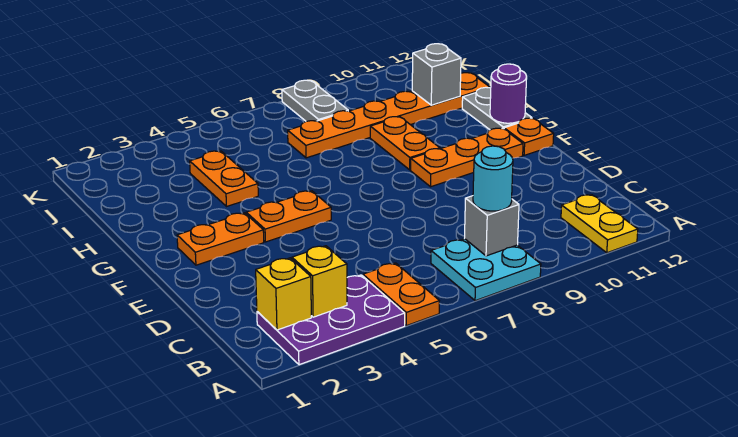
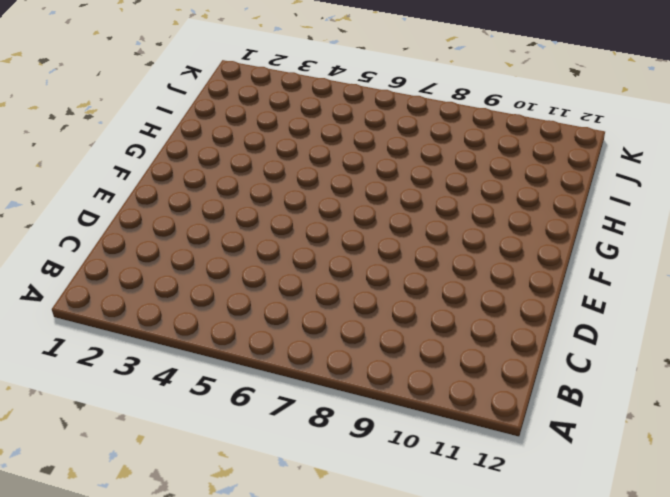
none -> purple 2x3 plate [257,275,405,365]
none -> orange 1x2 plate [363,263,439,326]
none -> cyan 2x2 plate [431,239,541,301]

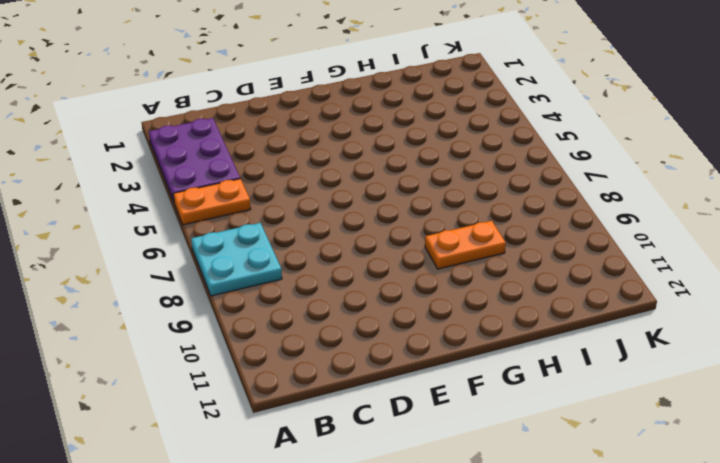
none -> yellow 1x2 plate [561,195,638,253]
none -> orange 1x2 plate [177,213,264,265]
none -> orange 1x2 plate [246,191,331,242]

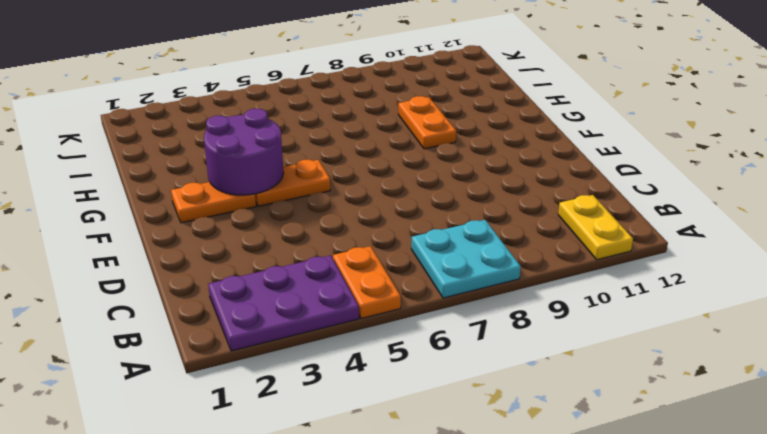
purple 2x2 round brick [204,109,284,195] -> none
none -> orange 1x3 plate [411,128,523,187]
none -> orange 1x1 plate [504,118,554,155]
none -> grey 1x2 plate [462,87,532,130]

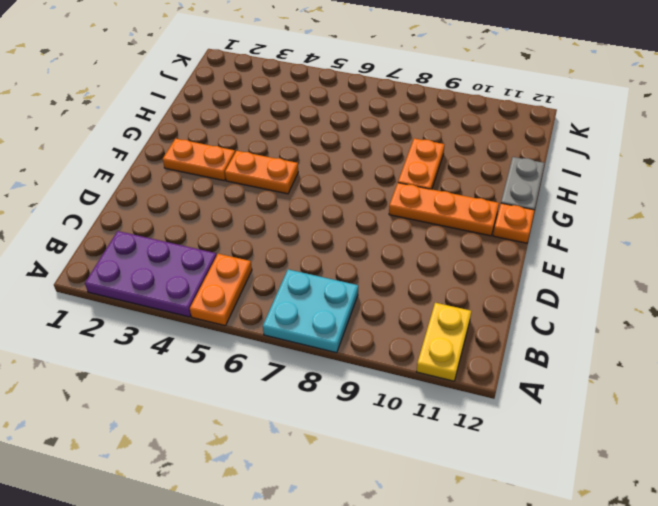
none -> orange 1x2 plate [190,151,258,206]
none -> orange 1x6 plate [288,73,490,158]
none -> grey 1x2 plate [282,80,348,121]

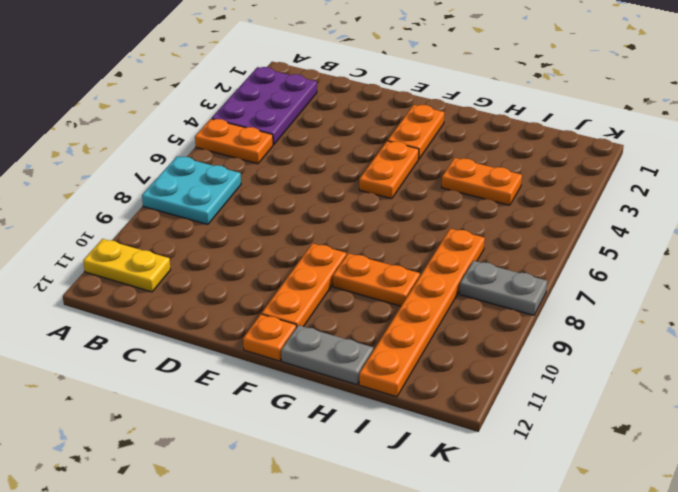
none -> yellow 1x1 brick [256,258,311,330]
none -> yellow 1x1 brick [292,246,347,317]
none -> grey 1x1 brick [465,196,519,256]

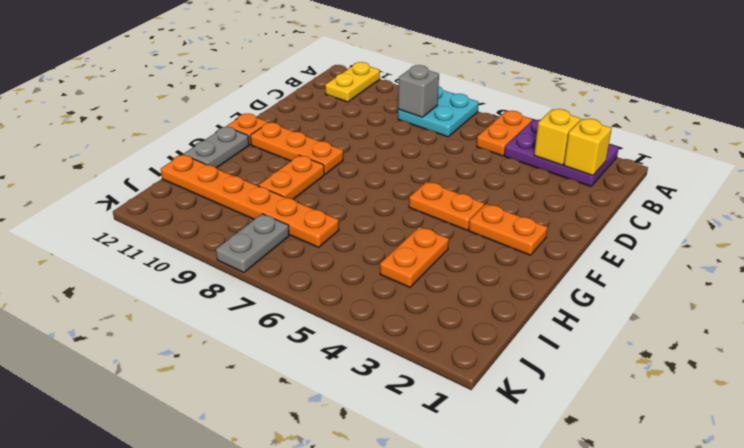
none -> purple 1x1 round brick [490,64,527,123]
none -> grey 1x1 brick [412,44,461,105]
none -> cyan 1x1 round brick [473,146,513,211]

